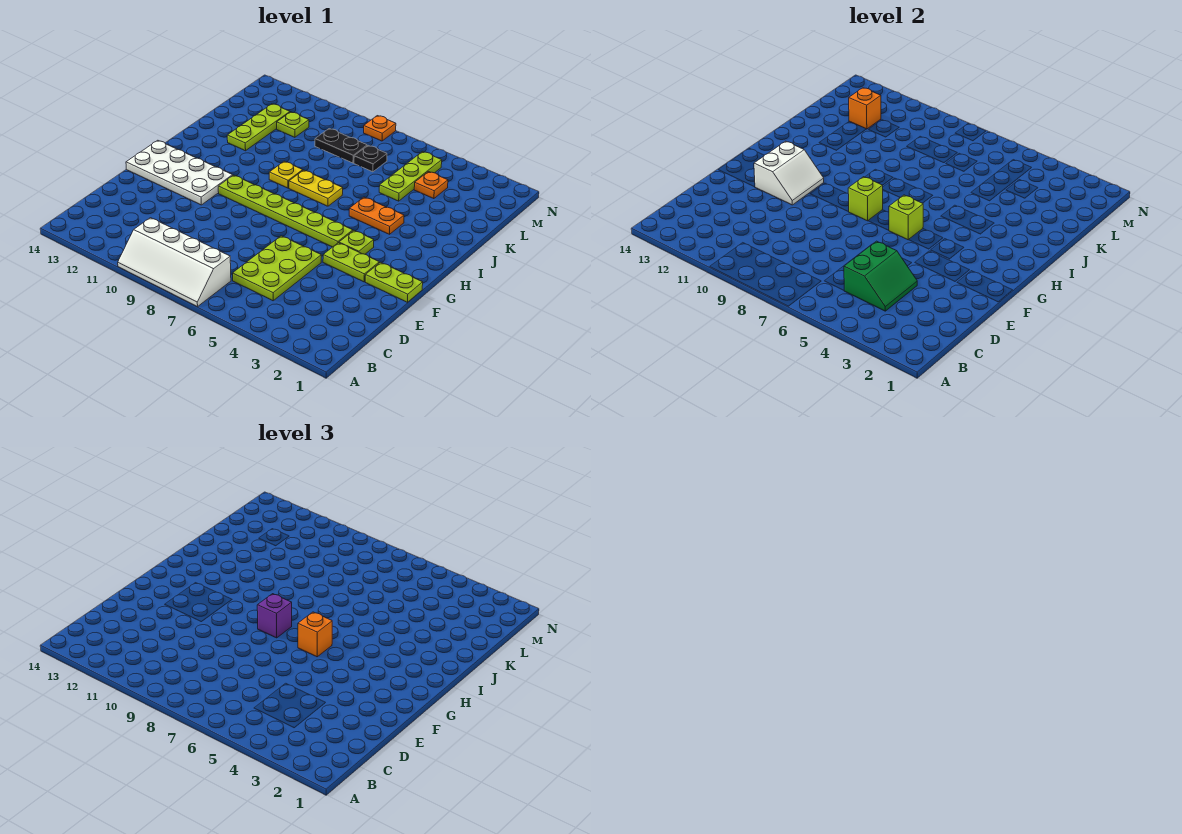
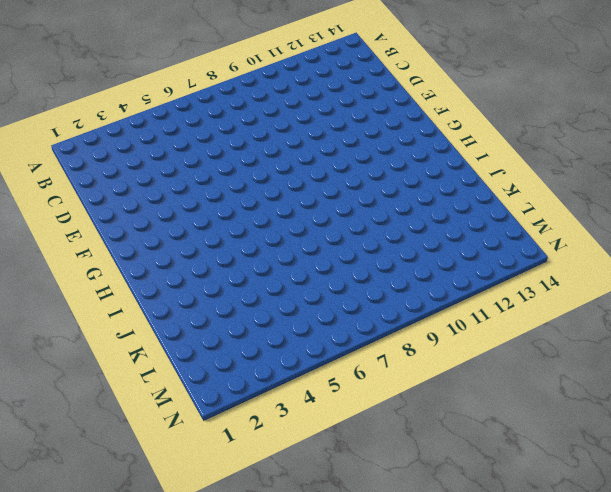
none -> white 2x4 slope [118,218,231,307]
none -> lime 2x3 plate [233,236,321,301]
none -> lime 1x2 plate [365,262,423,302]

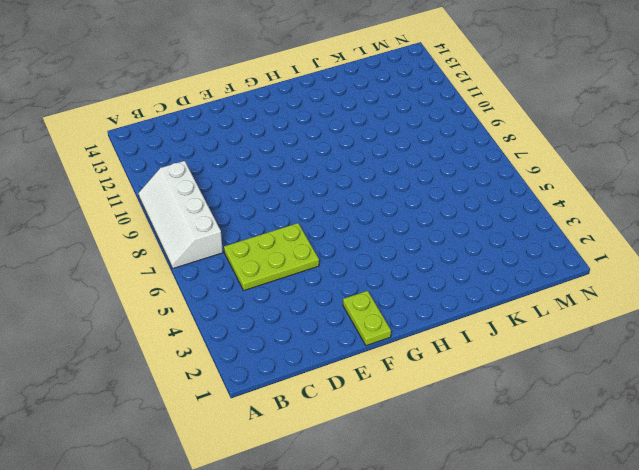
none -> lime 1x2 plate [323,243,379,282]
none -> white 2x4 plate [126,140,233,205]
none -> lime 1x1 plate [339,231,374,254]

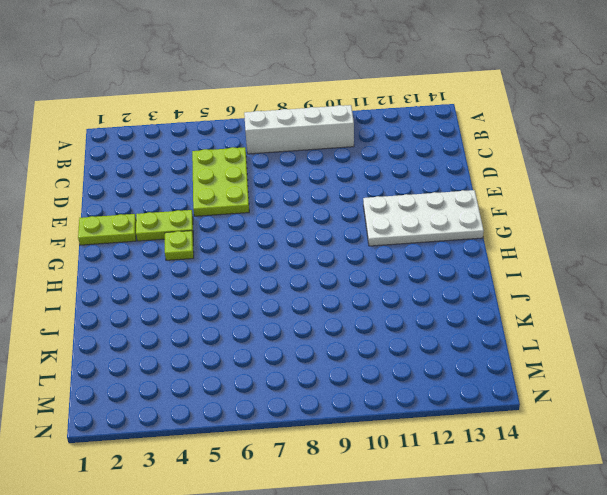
none -> lime 1x6 plate [218,175,353,247]
none -> orange 1x2 plate [349,197,404,234]
none -> yellow 1x2 plate [289,170,343,206]

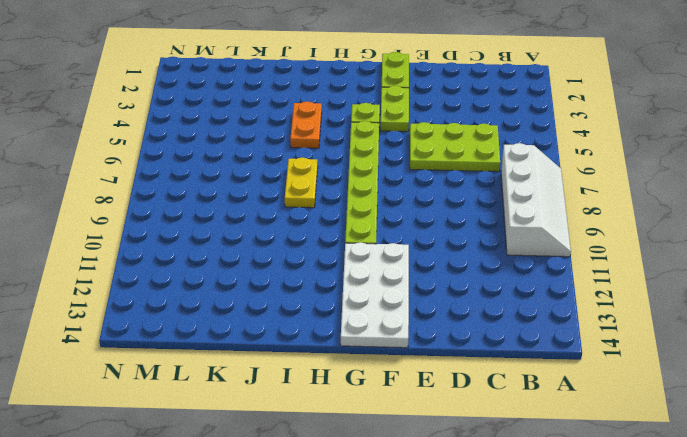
none -> yellow 1x1 plate [269,161,303,188]
none -> lime 1x3 plate [227,104,290,151]
none -> lime 1x3 plate [379,152,442,201]

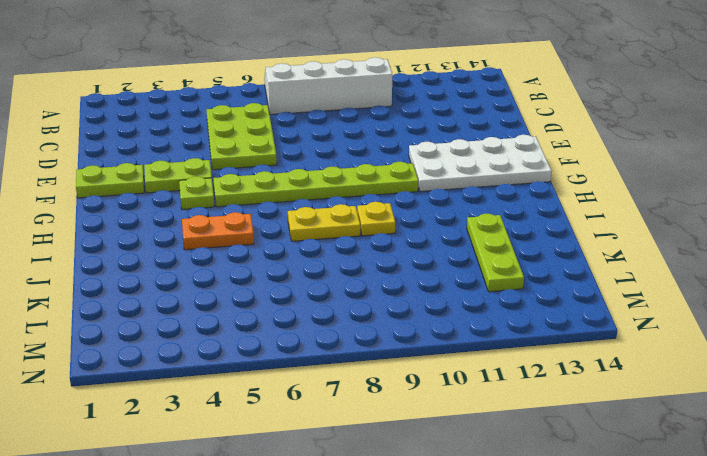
none -> lime 1x3 plate [379,152,442,201]
none -> orange 1x1 plate [414,172,448,199]
none -> black 1x1 plate [354,145,387,172]

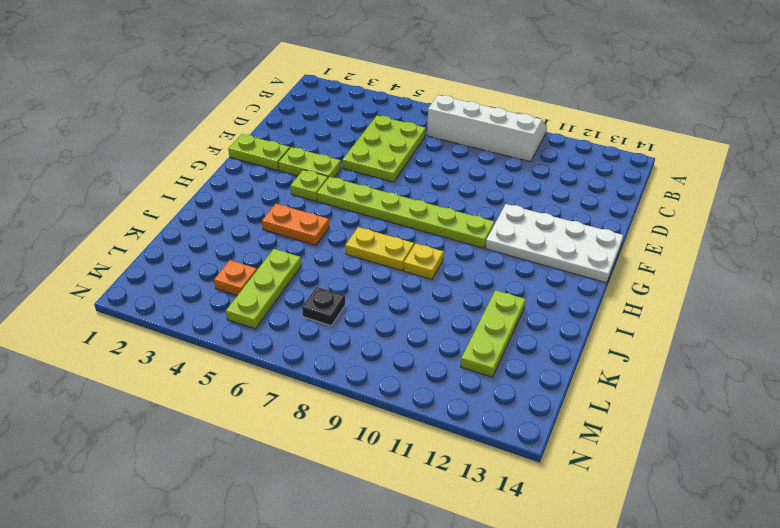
none -> black 1x2 plate [315,129,367,163]
none -> lime 1x1 plate [277,112,309,137]
none -> orange 1x1 plate [364,116,396,141]

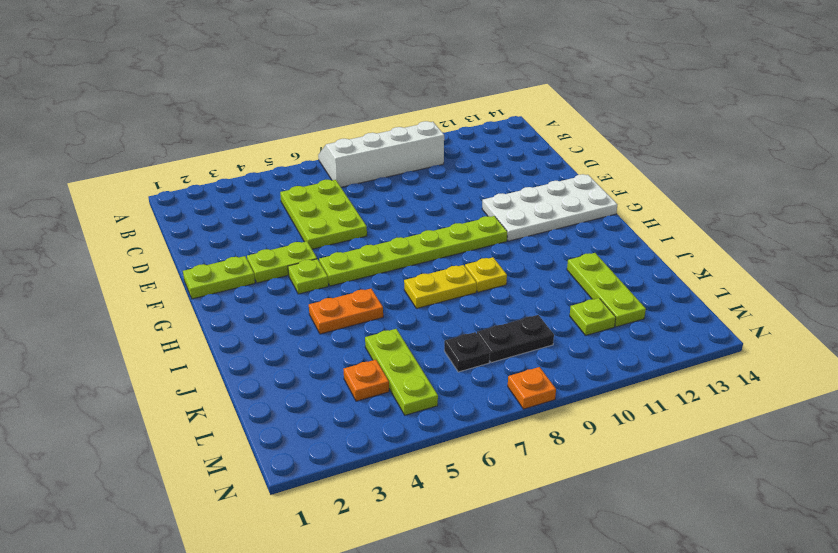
none -> green 2x2 slope [844,241,917,311]
none -> white 2x2 slope [754,141,824,205]
none -> lime 1x1 brick [889,195,923,240]

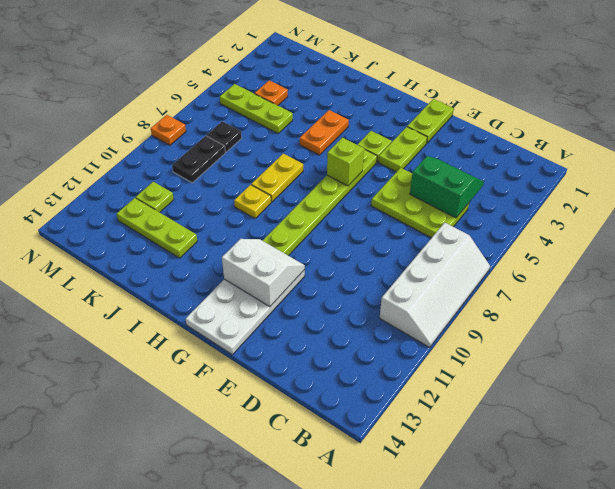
none -> lime 1x1 brick [848,177,883,221]
none -> orange 1x1 brick [849,88,881,129]
none -> orange 1x1 brick [298,612,332,657]

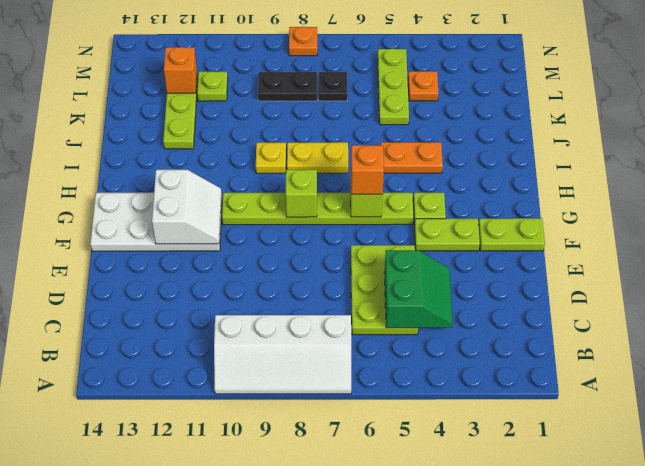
none -> purple 1x1 brick [257,594,292,638]

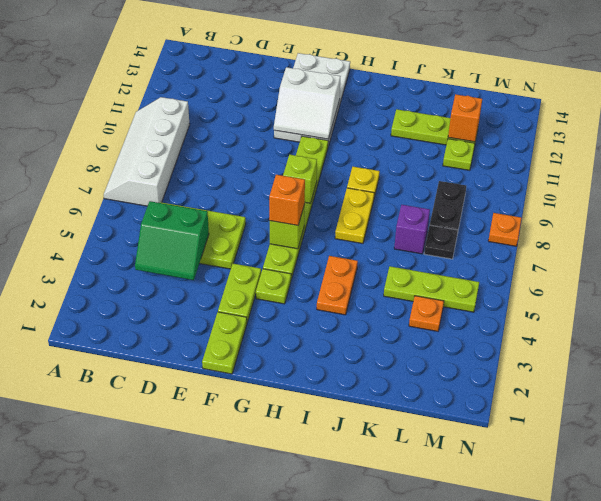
purple 1x1 brick [394,205,430,254] -> purple 1x1 brick moved to [257,594,292,638]

